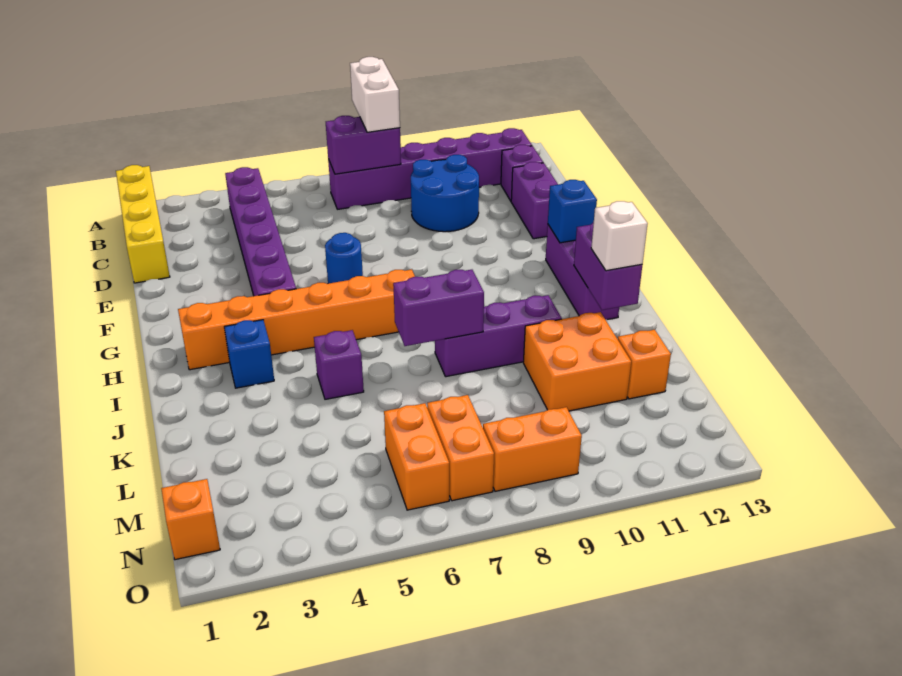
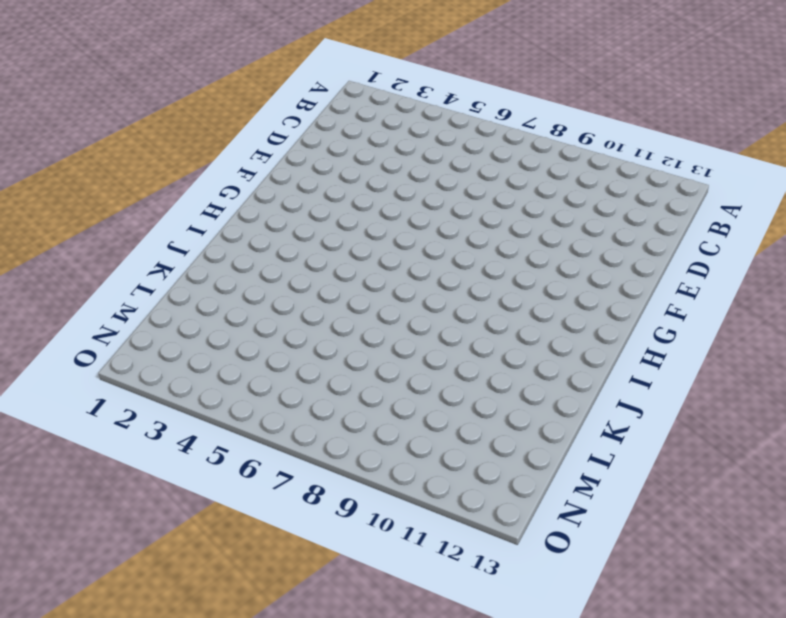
none -> yellow 1x4 brick [116,165,170,283]
none -> purple 1x6 brick [225,167,296,296]
none -> purple 1x6 brick [328,128,532,209]

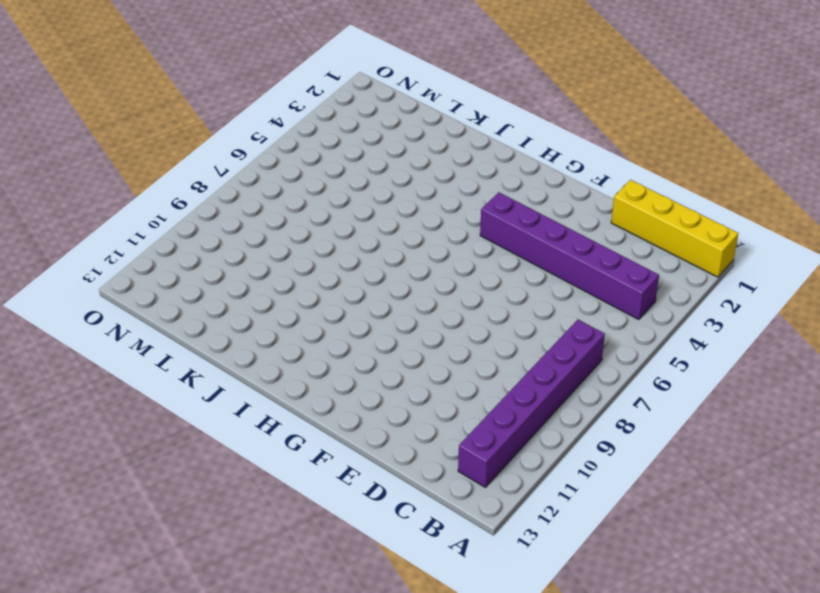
none -> blue 2x2 round brick [411,155,479,232]
none -> purple 1x1 brick [501,145,543,201]
none -> purple 1x2 brick [511,162,558,239]

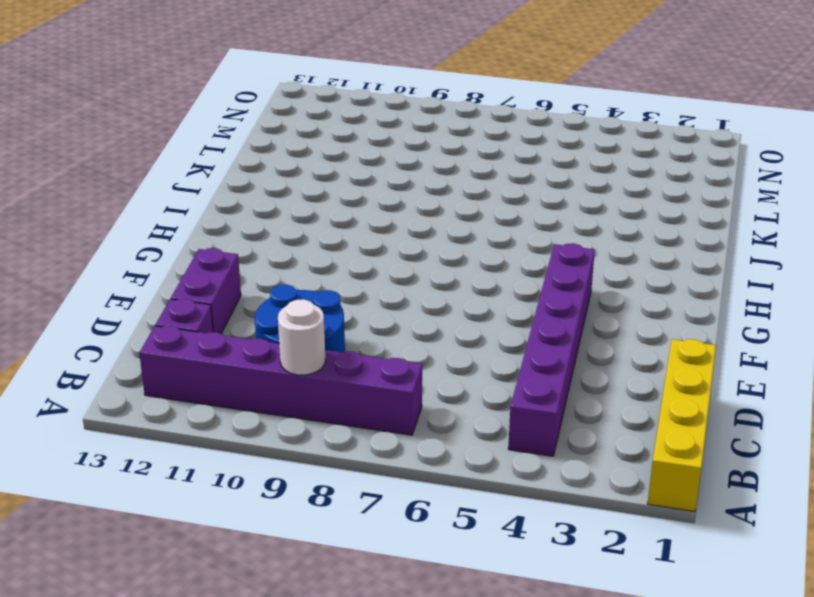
white 1x1 round brick [278,299,325,375] -> none
none -> blue 1x1 round brick [325,233,363,284]
none -> purple 1x3 brick [546,225,619,320]
none -> orange 1x6 brick [178,269,415,370]

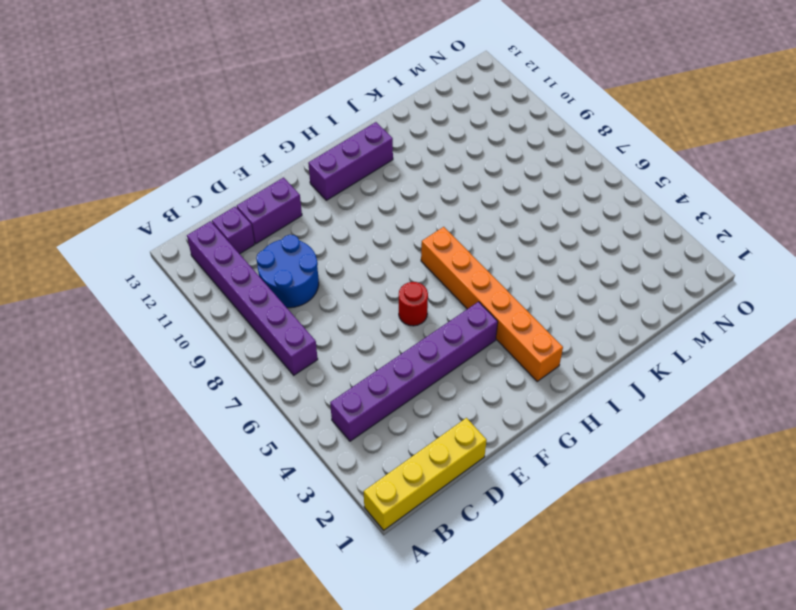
red 1x1 round brick [399,282,428,326] -> blue 1x1 round brick [325,233,363,284]
none -> blue 1x1 brick [224,320,274,388]
none -> purple 1x1 brick [314,330,364,399]
none -> purple 1x3 brick [435,295,562,377]

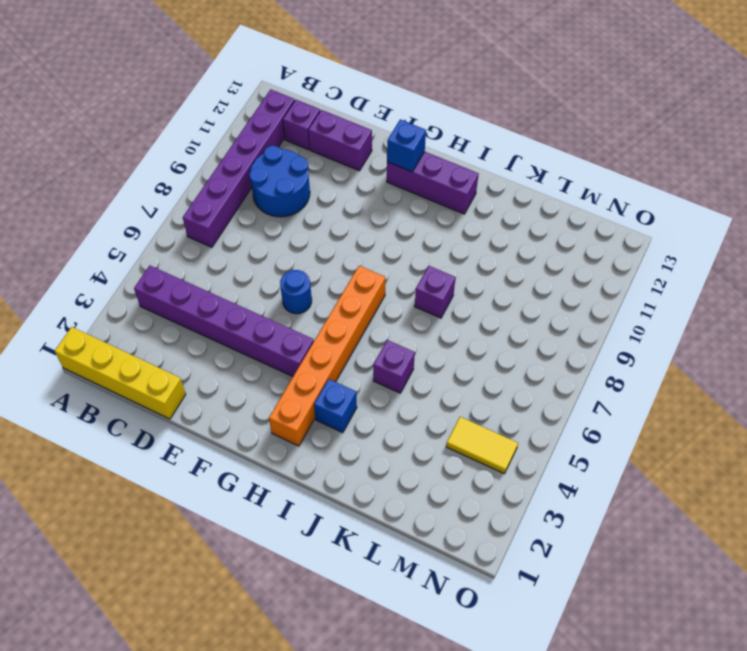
purple 1x1 brick [415,266,456,318] -> purple 1x3 brick [435,295,562,377]
yellow 1x2 tile [446,417,518,474] -> none
none -> orange 2x2 brick [523,312,631,411]
none -> orange 1x1 brick [618,330,671,399]
none -> orange 1x2 brick [384,403,449,510]

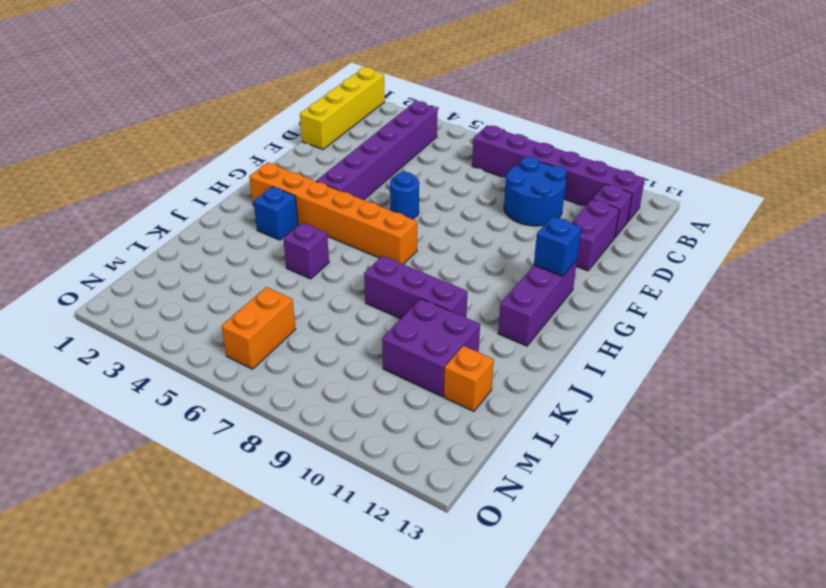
purple 2x2 brick [382,299,480,396] -> orange 2x2 brick [523,312,631,411]
none -> orange 1x2 brick [427,395,494,501]
none -> orange 1x1 brick [161,479,220,560]
none -> orange 1x2 brick [483,407,582,491]

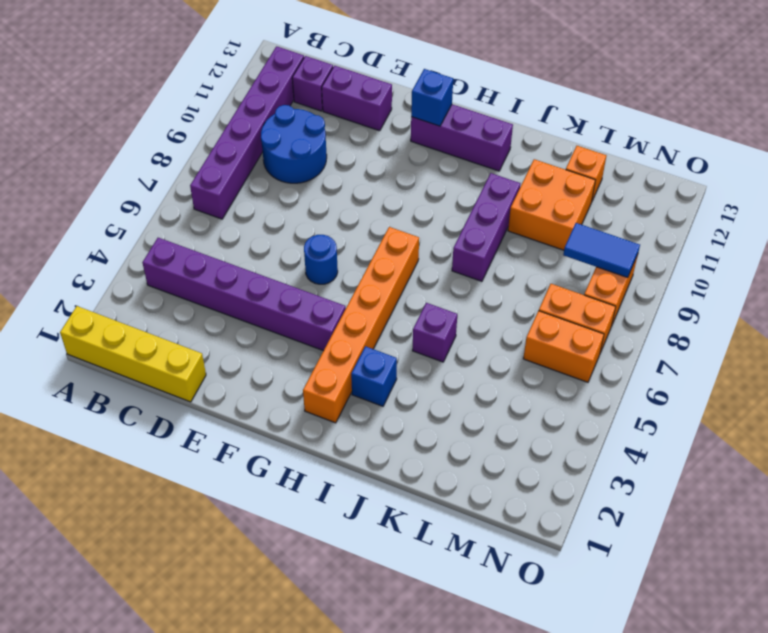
blue 1x2 tile [563,223,640,278] -> none
none -> orange 1x1 brick [161,479,220,560]
none -> purple 1x2 brick [326,116,401,174]
none -> purple 1x2 brick [574,222,642,310]

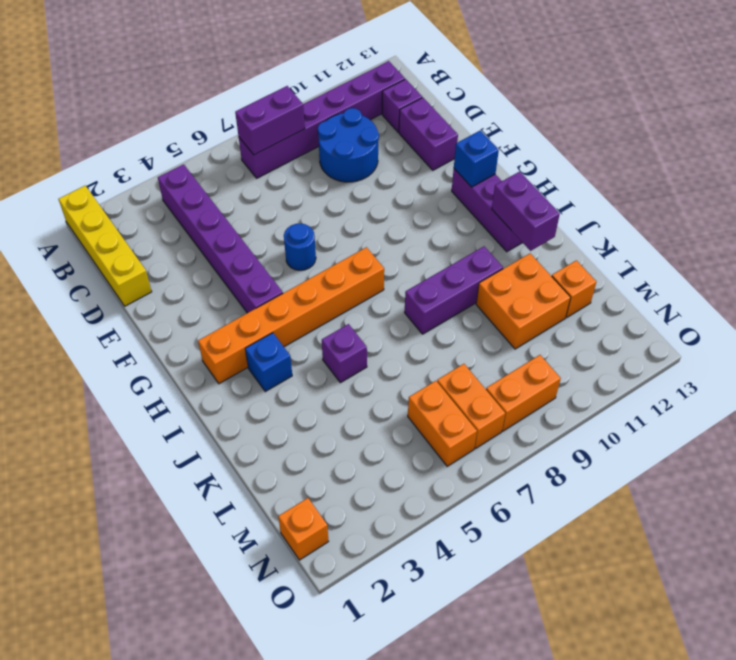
none -> purple 1x2 brick [393,270,484,346]
none -> white 1x2 brick [350,57,400,132]
none -> white 1x1 brick [591,201,648,271]

